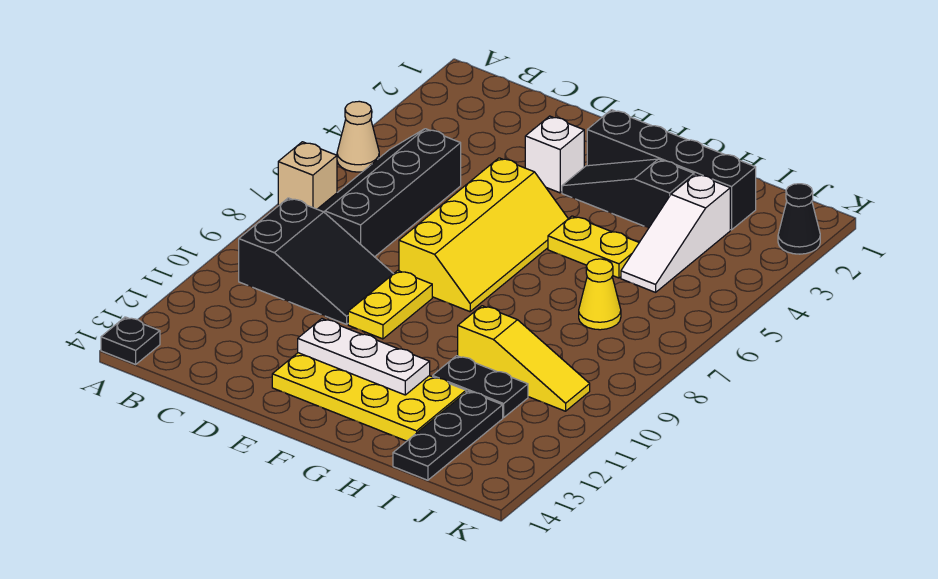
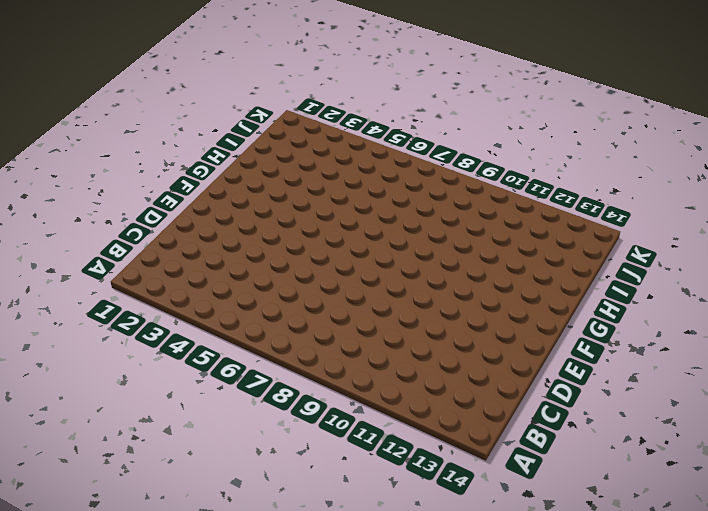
none -> tan 1x1 cone [337,101,379,172]
none -> tan 1x1 brick [278,142,337,209]
none -> black 1x1 plate [101,317,160,364]

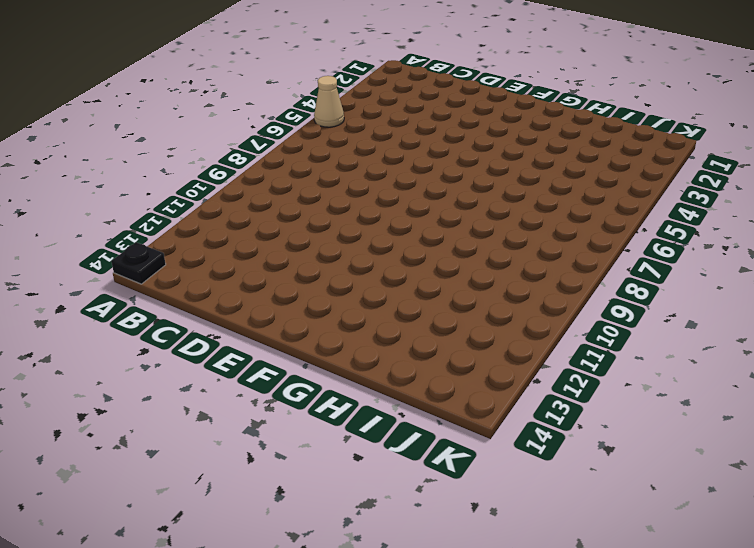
none -> tan 1x1 brick [278,142,337,209]
none -> black 2x4 slope [318,129,461,257]
none -> black 2x3 slope [239,198,394,324]

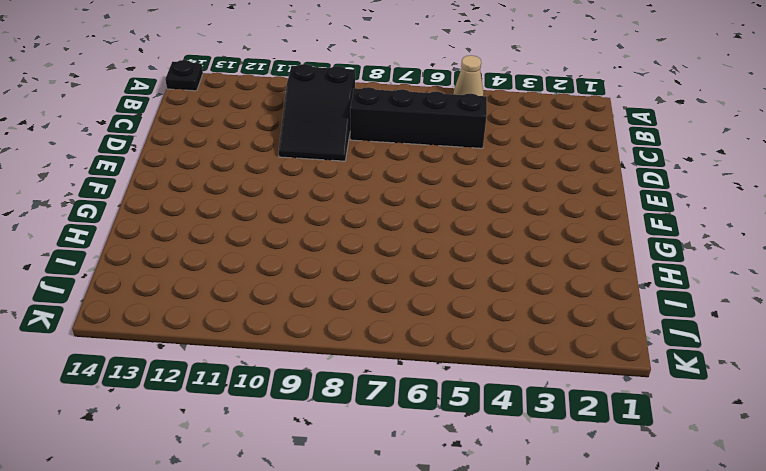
none -> tan 1x1 brick [278,142,337,209]
none -> white 1x1 brick [525,116,584,193]
none -> yellow 2x4 slope [399,158,568,312]

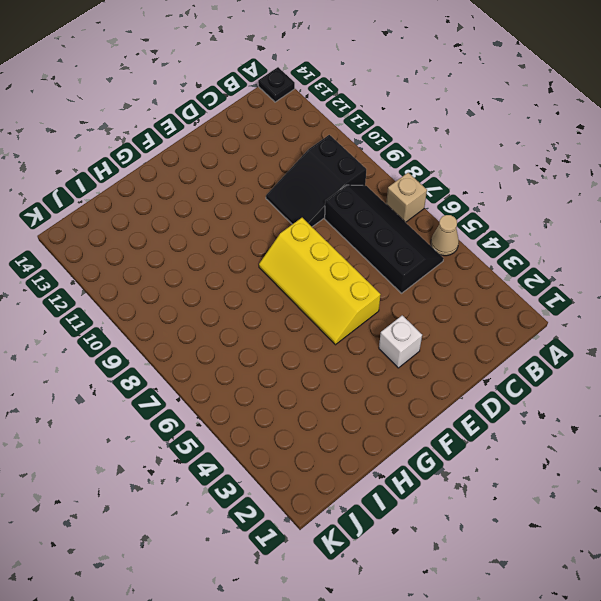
none -> yellow 1x2 plate [348,271,432,339]
none -> yellow 2x4 plate [272,353,466,441]
none -> black 1x4 brick [587,110,756,230]

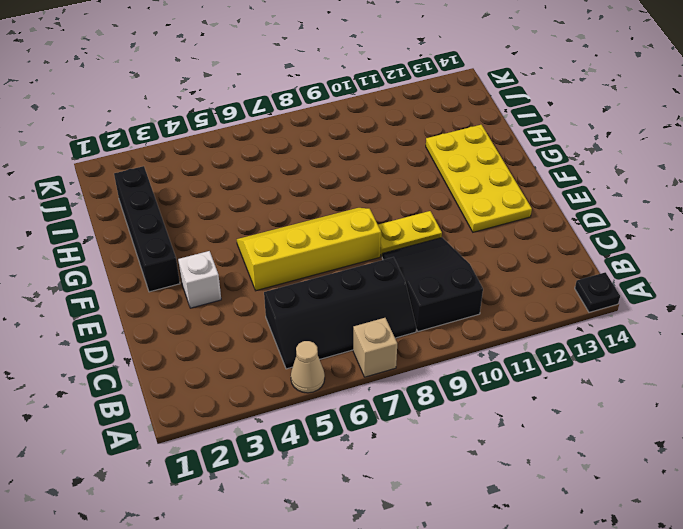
none -> black 1x3 slope [562,159,694,228]
none -> yellow 1x2 plate [548,216,639,278]
none -> yellow 1x3 slope [458,306,590,411]

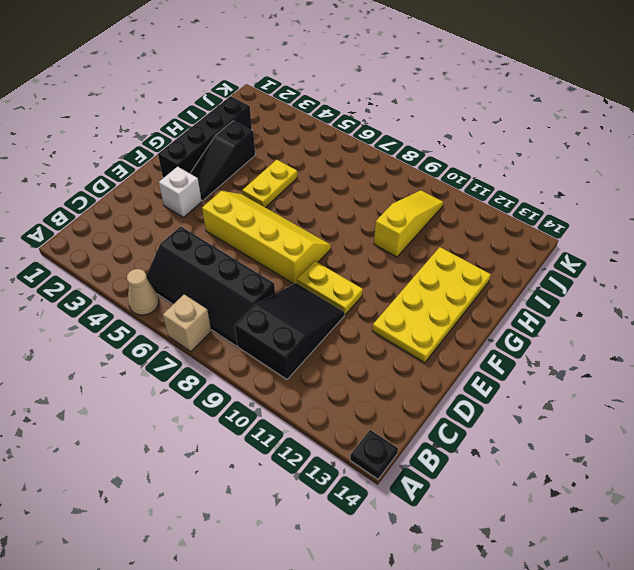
none -> black 1x2 plate [433,356,528,418]
none -> white 1x3 slope [621,174,730,292]
none -> yellow 1x1 cone [579,259,621,330]

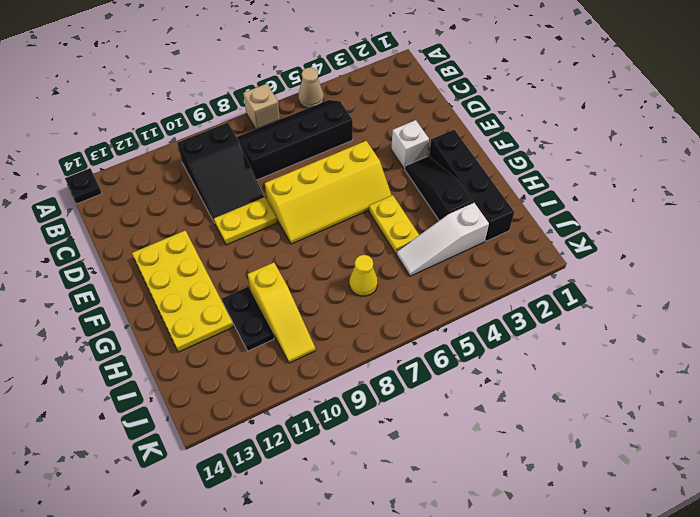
none -> black 1x3 plate [393,391,503,480]
none -> black 1x1 cone [778,184,820,254]
none -> white 1x3 plate [298,319,430,395]

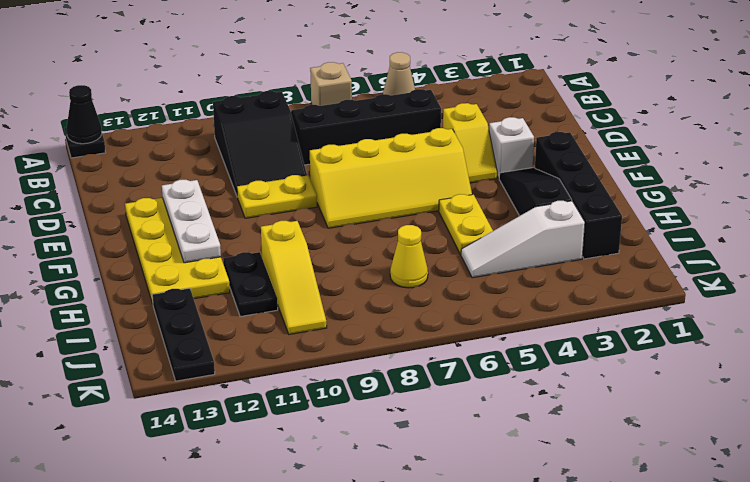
black 1x1 cone [67,85,102,144] -> black 1x1 cone moved to [778,184,820,254]
yellow 1x2 slope [443,103,497,183] -> none
black 1x3 plate [152,288,215,381] -> black 1x3 plate turned to [393,391,503,480]

